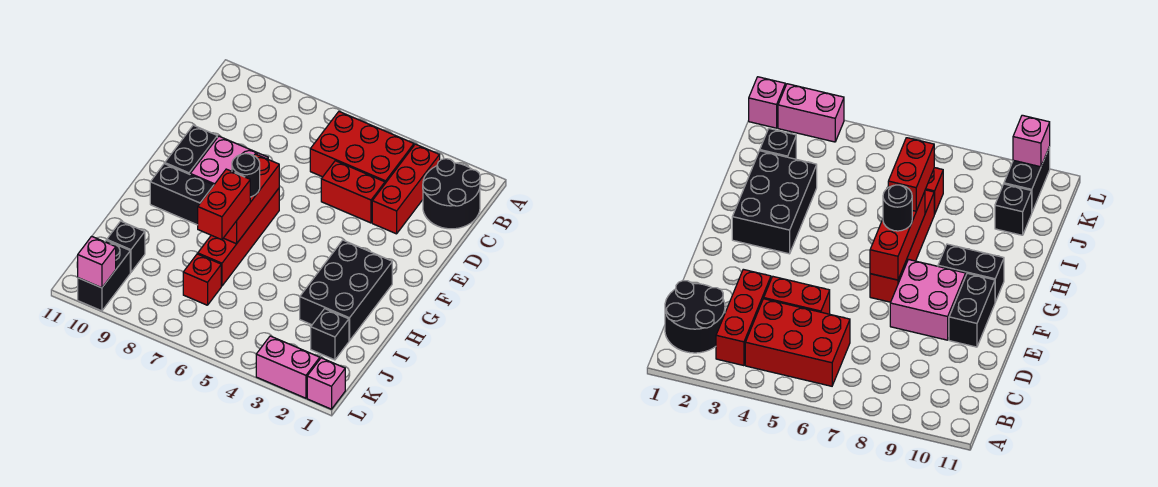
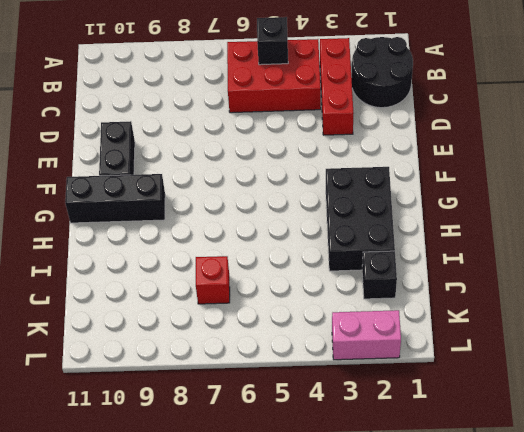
black 1x1 brick [257,17,288,65] -> black 1x1 brick moved to [107,221,145,272]
black 1x3 brick [65,174,165,223] -> black 1x2 brick [150,164,214,225]
none -> red 1x2 brick [321,161,385,223]
none -> pink 2x2 brick [190,136,268,185]
none -> red 1x4 brick [198,189,279,286]

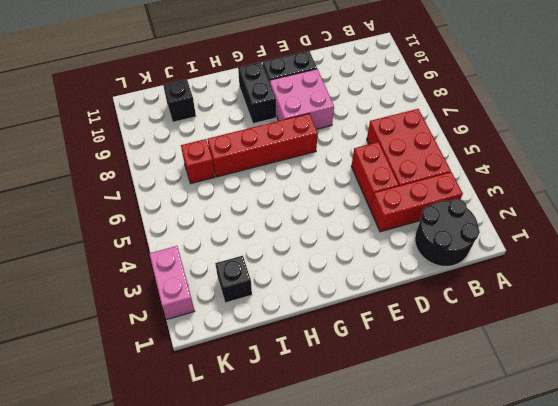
none -> black 2x3 brick [300,240,392,341]
none -> black 1x2 brick [78,240,130,311]
none -> pink 1x1 brick [307,358,345,409]

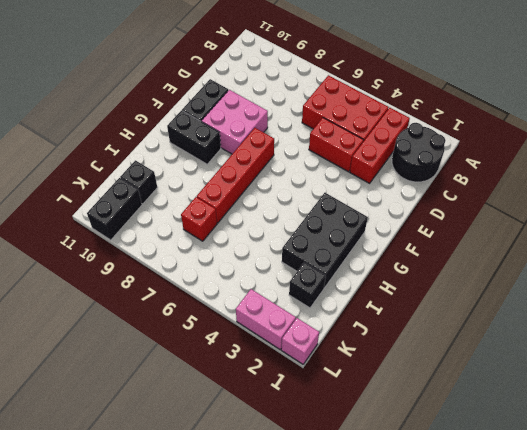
none -> red 1x3 brick [224,154,279,244]
none -> pink 1x1 brick [78,236,116,288]
none -> black 1x1 round brick [232,154,260,197]

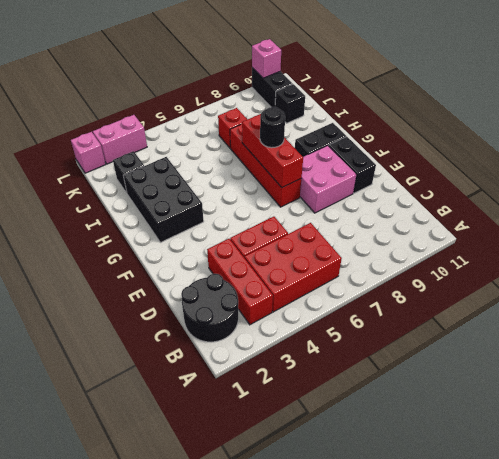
none -> red 1x2 brick [198,169,250,240]

